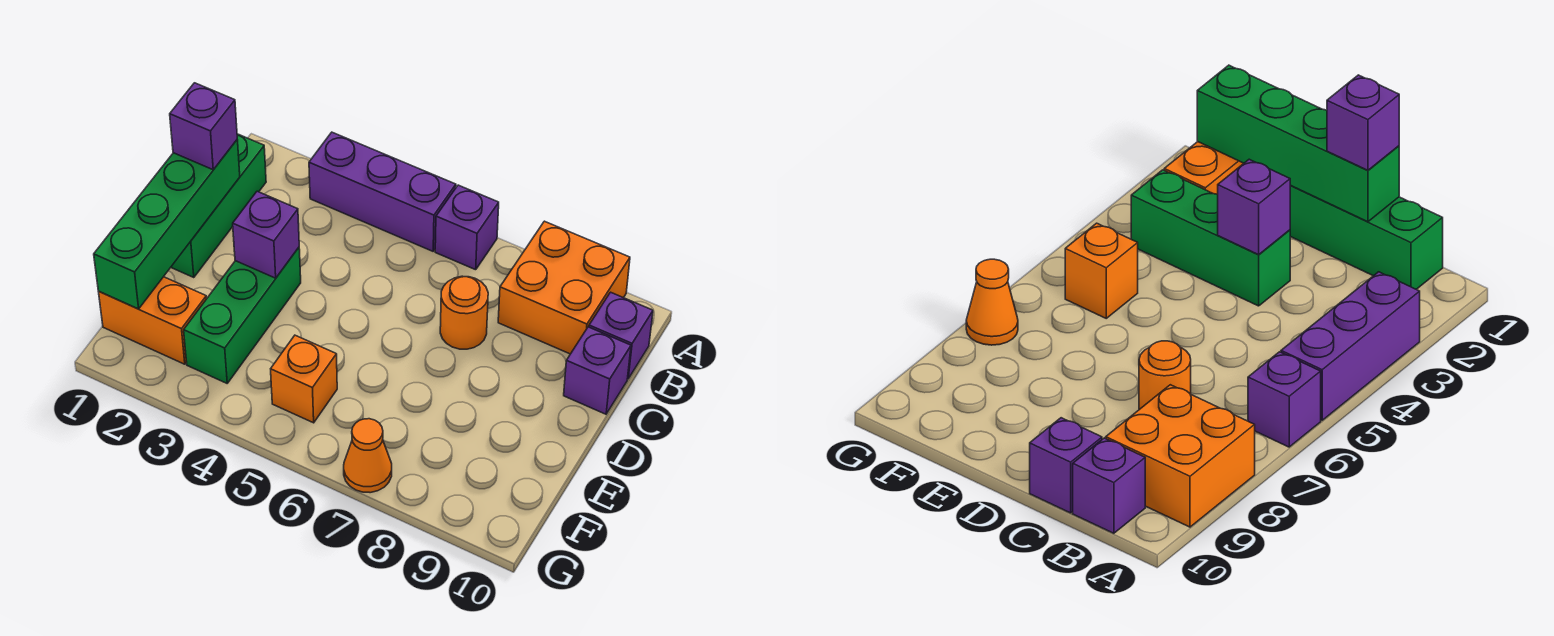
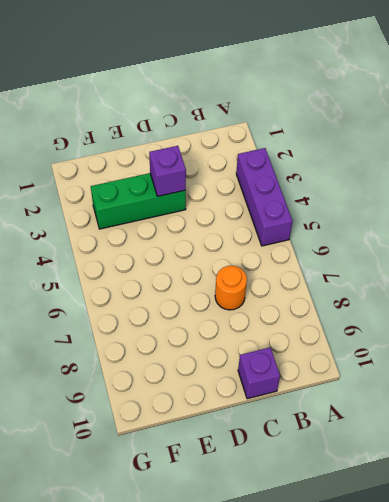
none -> purple 1x1 brick [435,185,499,270]
none -> orange 2x2 brick [498,221,630,354]
none -> green 1x3 brick [171,134,266,278]

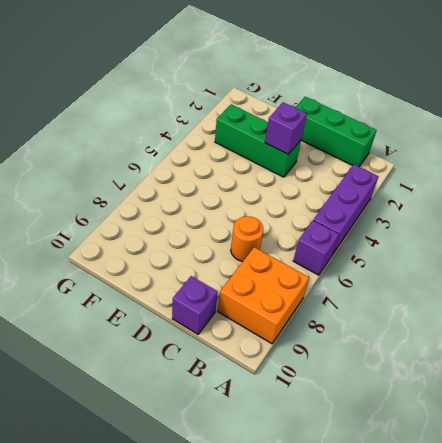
none -> purple 1x1 brick [589,292,653,379]
none -> orange 1x2 brick [99,277,207,364]
none -> orange 1x1 brick [271,335,337,423]

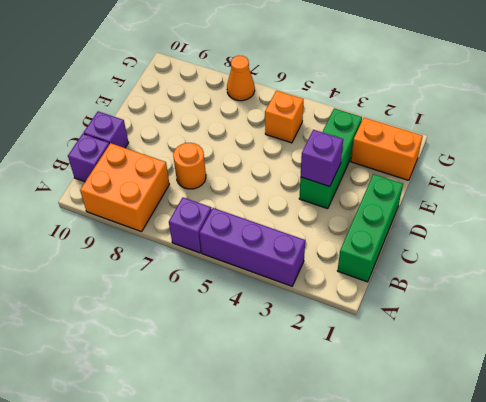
none -> green 1x4 brick [94,140,240,309]
none -> purple 1x1 brick [170,83,237,170]

